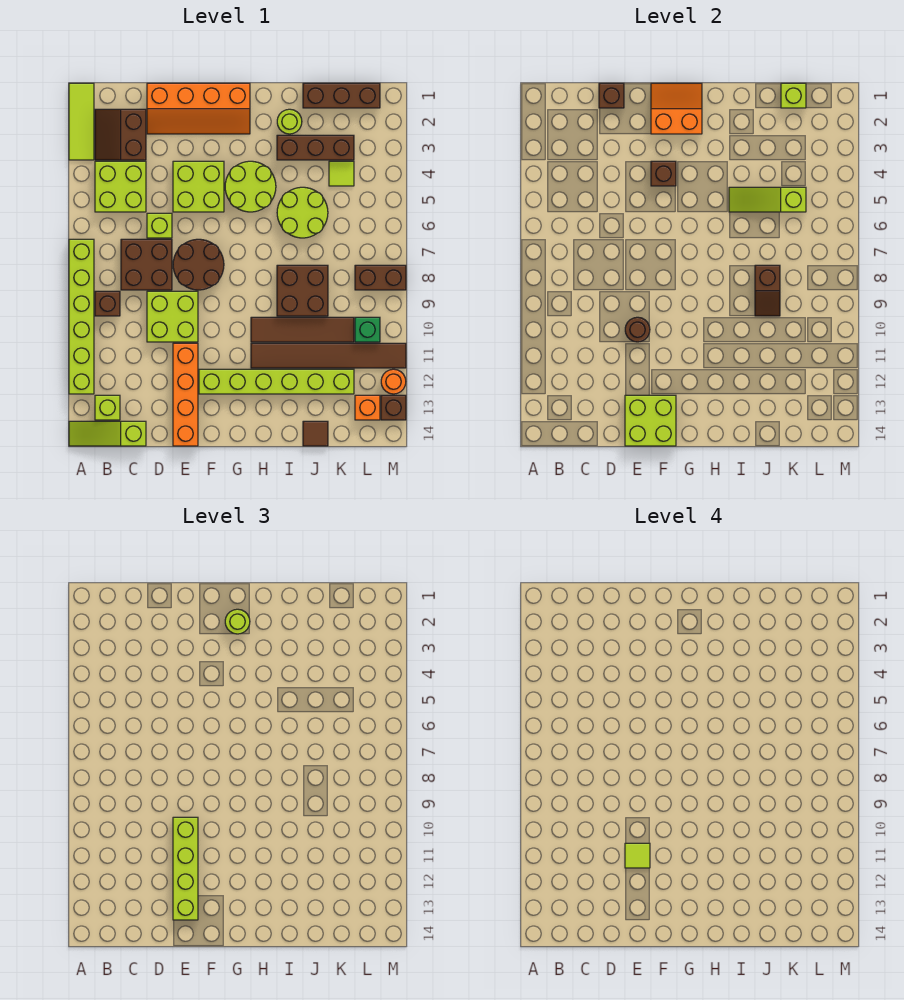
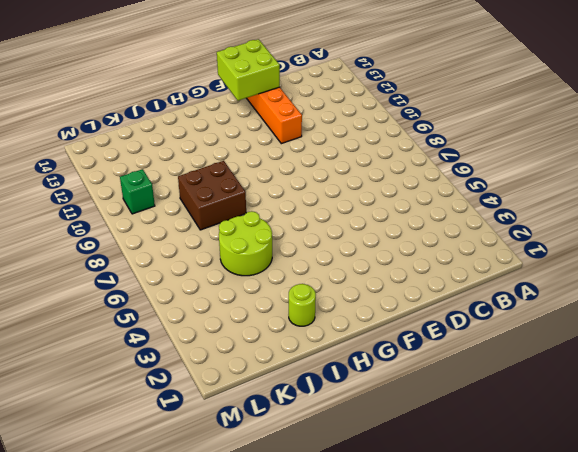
none -> lime 1x3 tile [69,83,94,160]
none -> lime 1x6 brick [69,239,94,394]
none -> lime 1x3 slope [69,421,146,446]
none -> brown 2x2 slope [95,109,146,160]

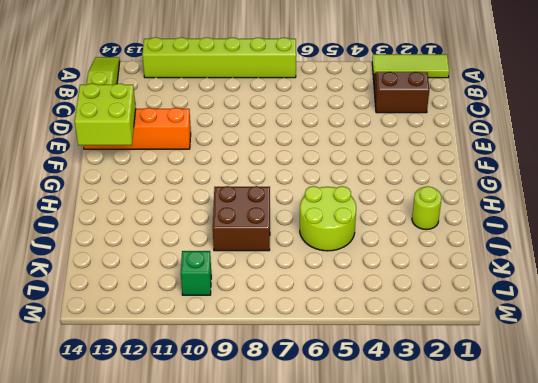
none -> lime 2x2 brick [95,161,146,212]
none -> brown 1x1 brick [95,291,120,316]
none -> lime 1x1 brick [95,395,120,420]
none -> brown 2x2 brick [121,239,172,290]

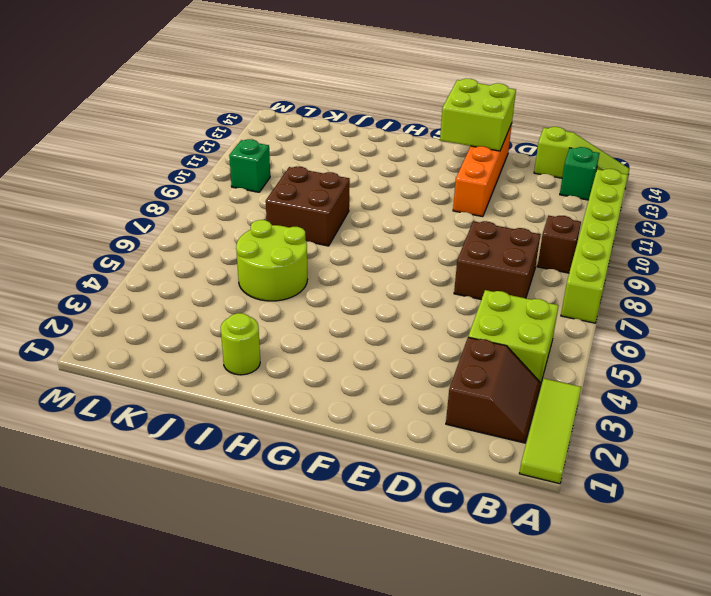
green 1x1 brick [560,147,599,200] -> lime 1x1 brick [95,395,120,420]
none -> orange 2x4 slope [147,83,250,134]
none -> lime 1x1 brick [147,213,172,238]
none -> lime 2x2 brick [147,291,198,342]
none -> lime 2x2 brick [173,161,224,212]

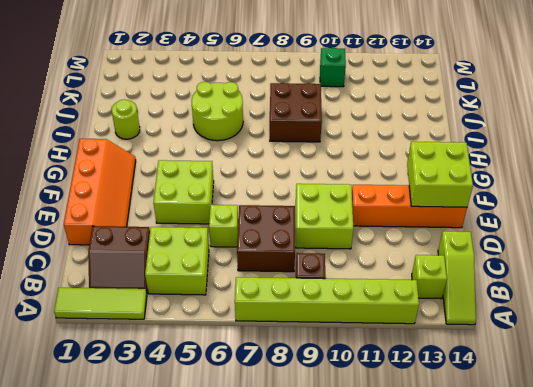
none -> brown 2x2 round brick [173,239,224,290]
none -> lime 1x6 brick [199,369,354,394]
none -> lime 2x2 round brick [225,161,276,212]
none -> brown 1x4 tile [251,317,354,342]

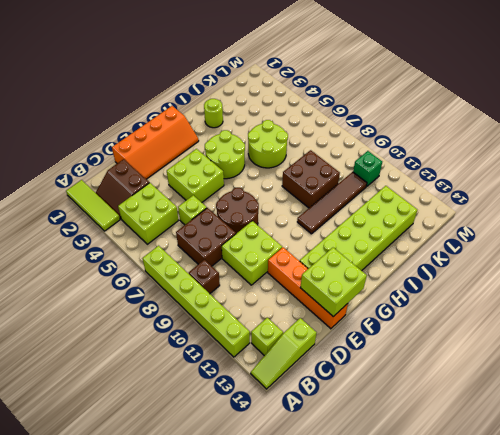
lime 2x6 brick [300,186,417,271] -> lime 1x6 brick [199,369,354,394]
none -> brown 1x6 tile [251,343,406,368]
none -> brown 1x3 brick [277,135,354,160]
none -> brown 1x3 brick [303,83,380,108]
none -> brown 1x1 tile [303,421,328,446]

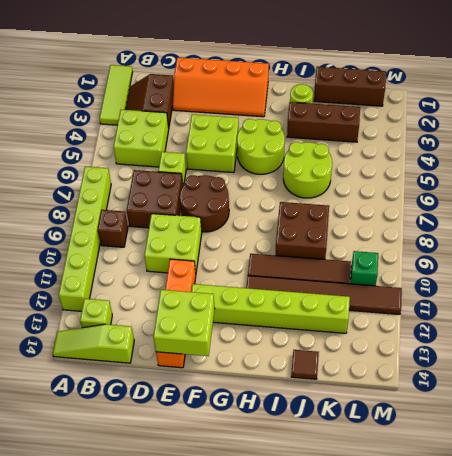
none -> lime 1x1 tile [329,161,354,186]
none -> brown 1x2 brick [355,265,406,290]
none -> orange 1x1 brick [355,395,380,420]
none -> orange 1x1 round brick [381,369,406,394]

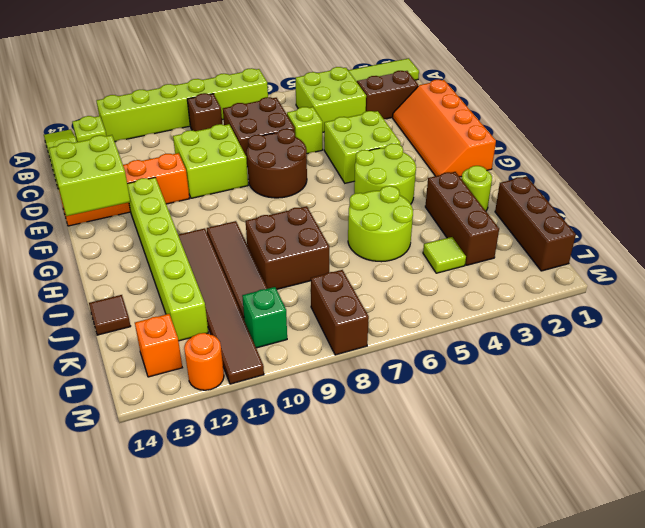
none -> brown 1x1 brick [381,395,406,420]
none -> brown 1x1 brick [599,83,624,108]
none -> brown 1x1 round brick [625,317,650,342]
none -> orange 2x2 slope [651,83,702,134]

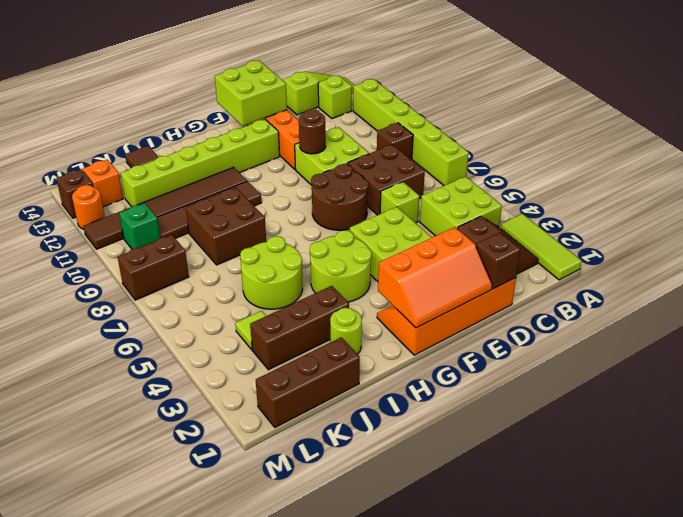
orange 2x3 slope [378,227,492,328] -> orange 2x2 slope [651,83,702,134]
none -> brown 1x1 brick [651,161,676,186]
none -> lime 1x3 slope [729,187,806,212]
none -> brown 1x2 slope [755,265,780,316]
none -> lime 1x1 brick [781,83,806,108]

